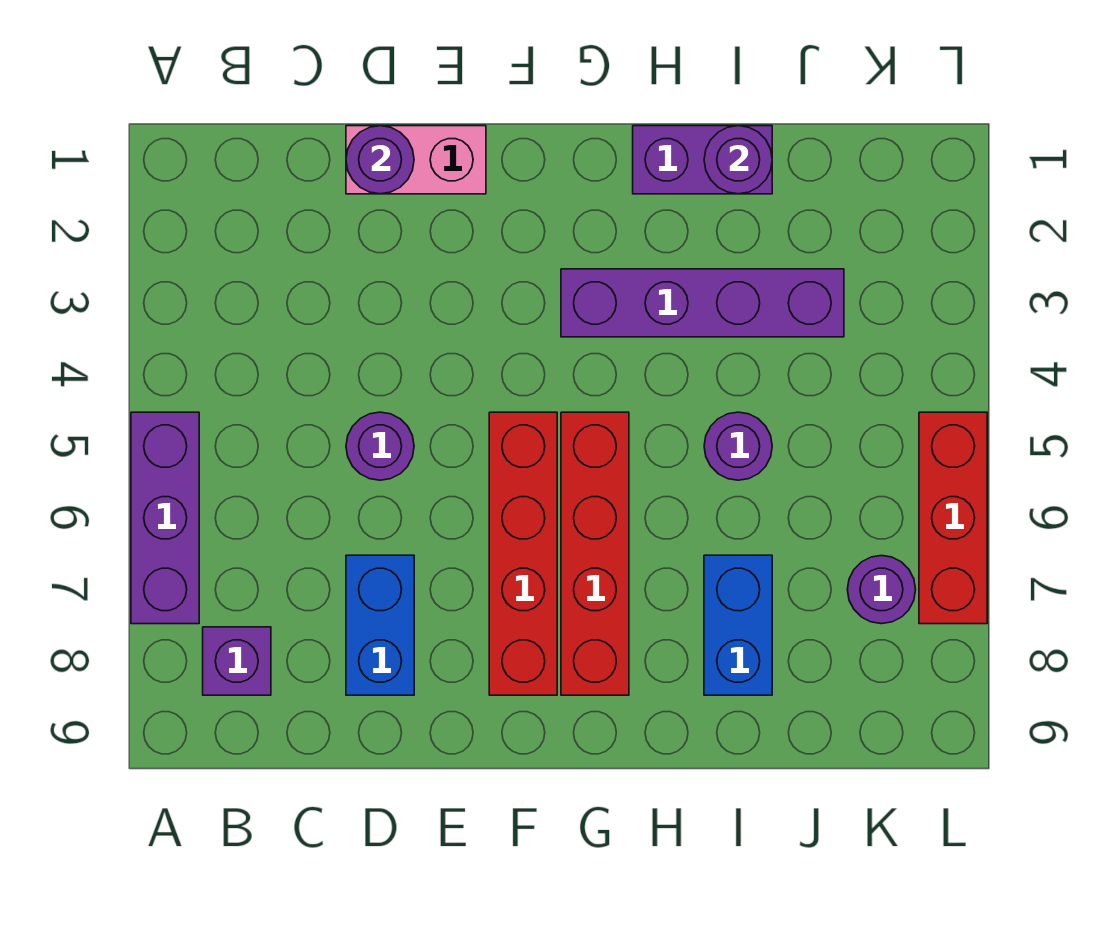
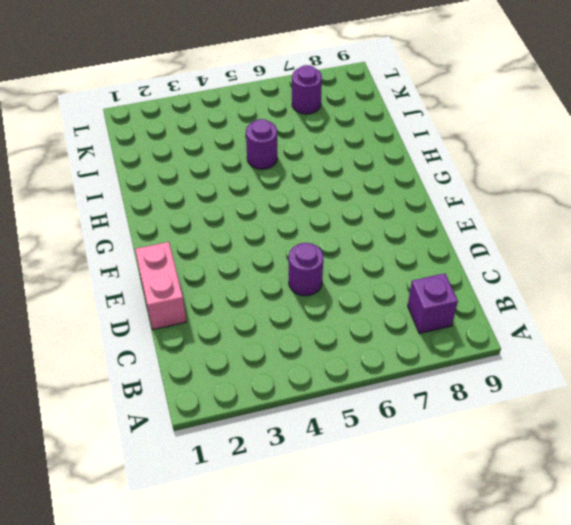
none -> purple 1x3 brick [131,412,199,624]
none -> blue 1x2 brick [346,555,414,695]
none -> red 1x4 brick [489,412,557,695]

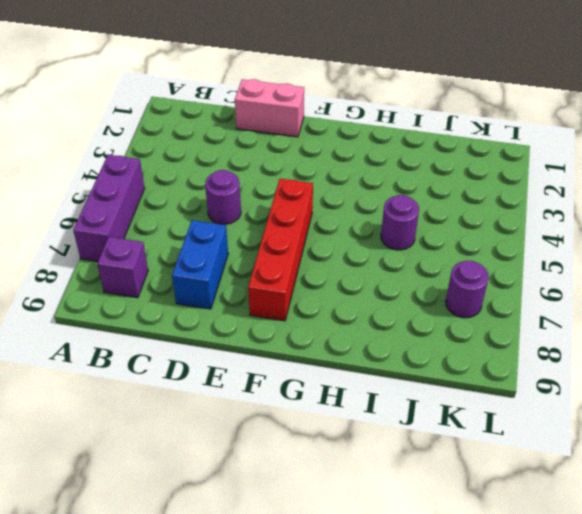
none -> purple 1x4 brick [561,269,844,337]
none -> red 1x4 brick [561,412,629,695]
none -> purple 1x2 brick [633,126,772,194]

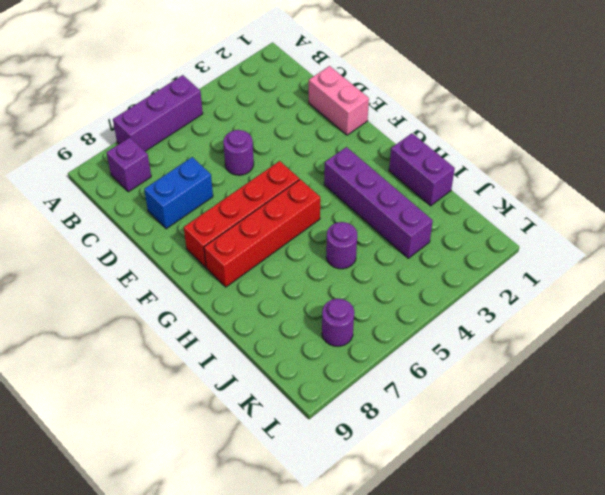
none -> blue 1x2 brick [704,555,772,695]
none -> red 1x3 brick [919,412,987,624]
none -> purple 1x1 round brick [346,126,414,194]

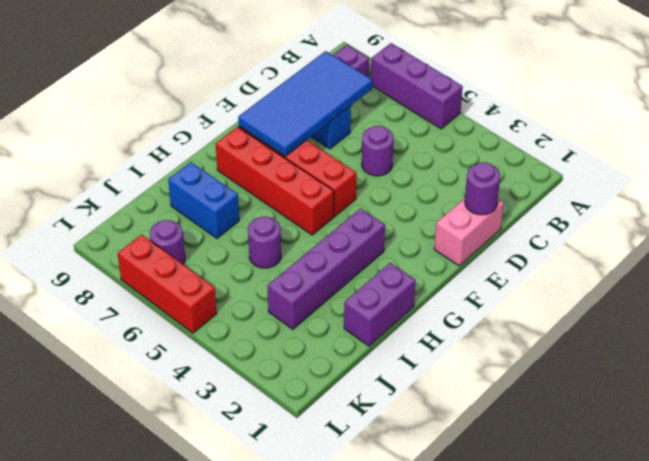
blue 2x4 tile [238,51,372,156] -> none
none -> purple 1x1 round brick [704,126,772,194]

